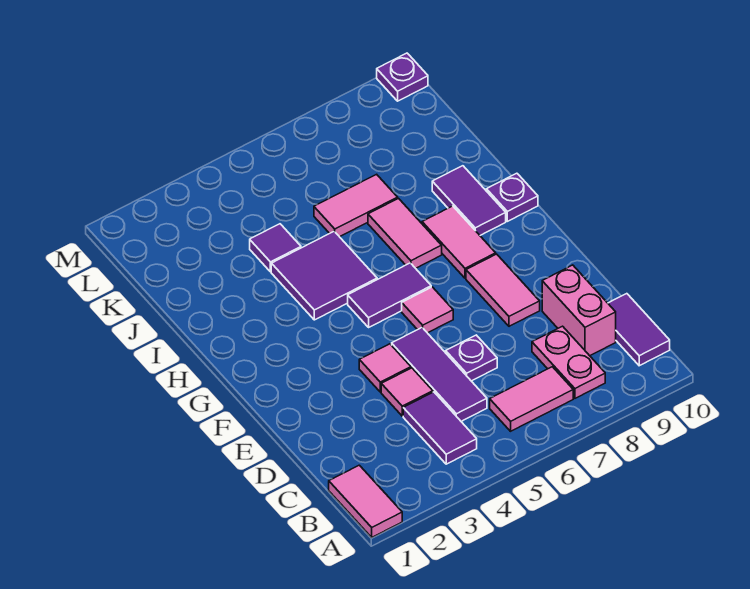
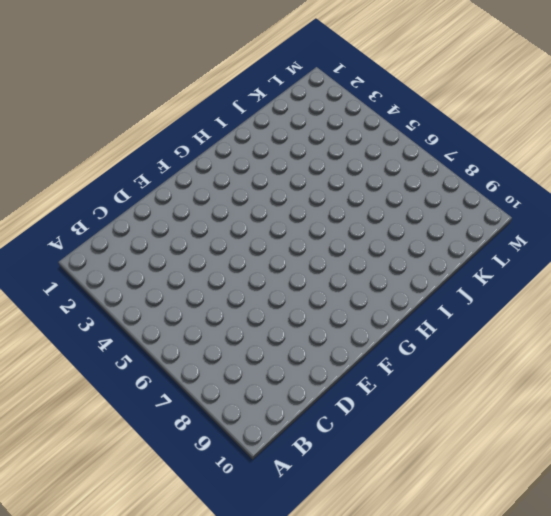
none -> pink 1x2 tile [329,465,402,537]
none -> purple 1x2 tile [403,392,477,464]
none -> pink 1x2 tile [490,367,573,431]

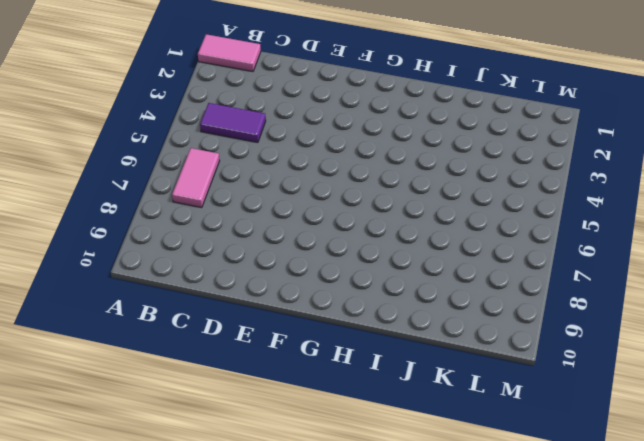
none -> pink 1x2 plate [532,326,605,398]
none -> purple 1x2 tile [608,294,670,366]
none -> purple 1x3 tile [392,328,487,421]

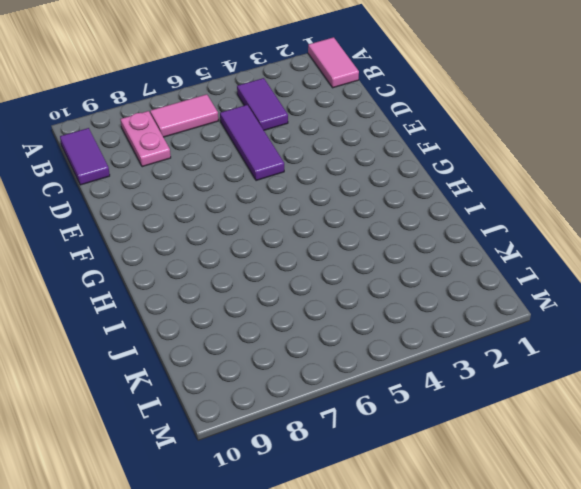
none -> pink 1x2 brick [542,265,616,356]
none -> pink 1x1 tile [381,368,433,416]
none -> purple 1x1 plate [446,335,497,381]

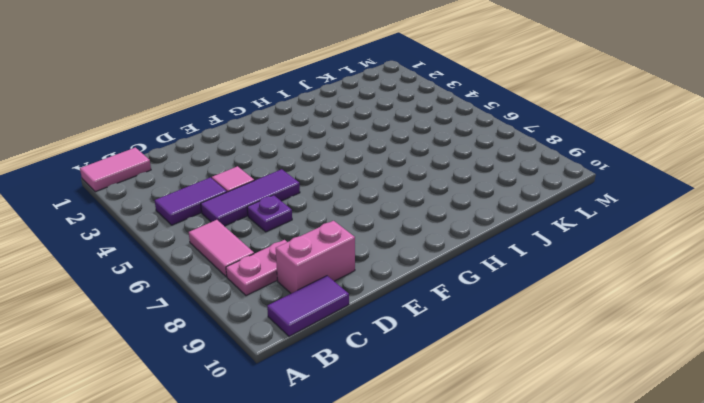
none -> pink 1x1 tile [359,344,411,392]
none -> pink 1x2 tile [466,254,540,326]
none -> pink 1x1 tile [402,287,453,333]

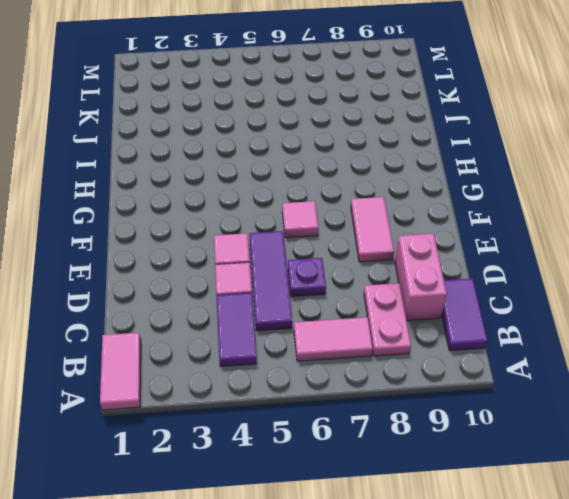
none -> purple 1x2 tile [348,263,431,327]
none -> pink 1x2 tile [422,206,496,278]
none -> purple 2x2 tile [271,231,377,320]

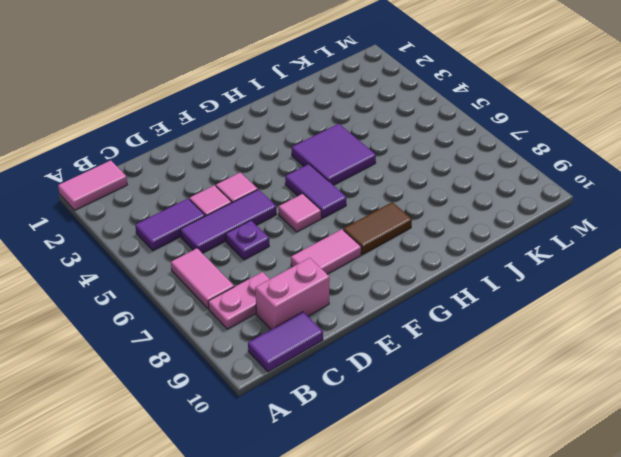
brown 1x2 tile [343,202,412,255] -> pink 1x2 tile [422,206,496,278]
none -> pink 1x2 tile [368,199,442,268]
none -> purple 1x2 tile [432,166,506,235]
none -> purple 1x1 plate [486,173,538,221]

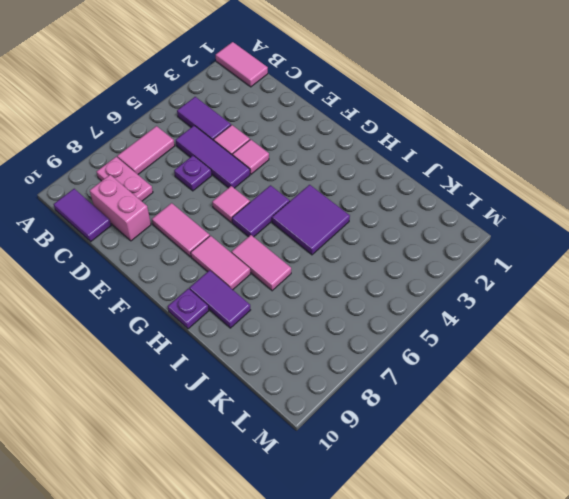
none -> purple 1x1 tile [250,224,301,272]
none -> pink 1x2 tile [314,174,398,237]
none -> purple 1x1 plate [377,53,428,101]

